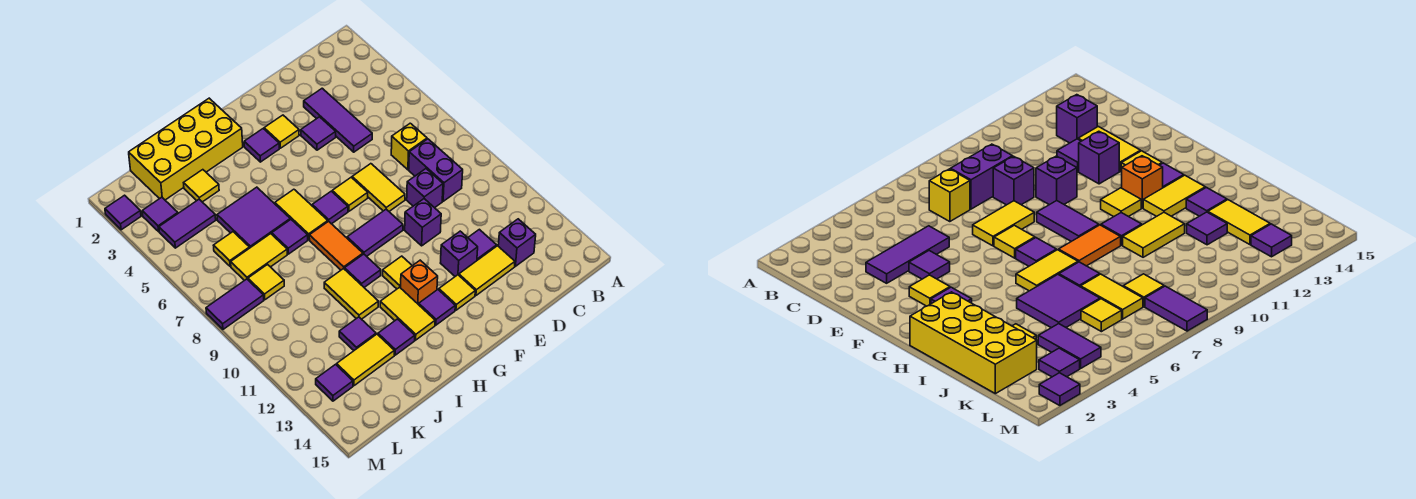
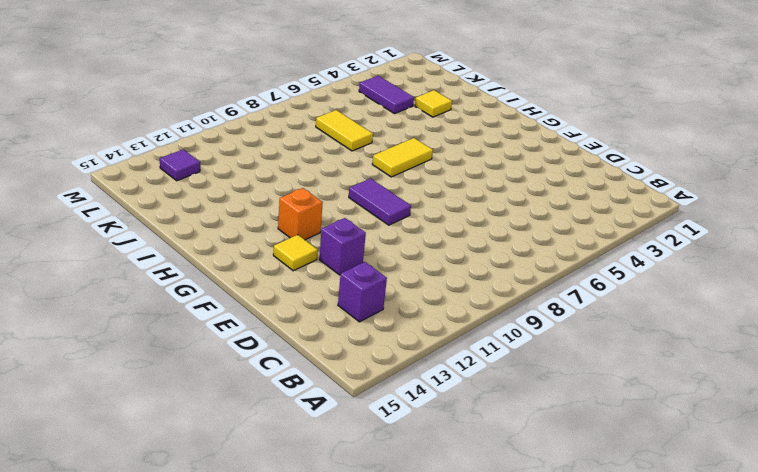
none -> yellow 1x1 brick [391,123,427,170]
none -> purple 1x2 brick [409,139,463,201]
none -> purple 1x3 tile [304,88,372,152]
none -> purple 1x1 brick [407,169,443,208]

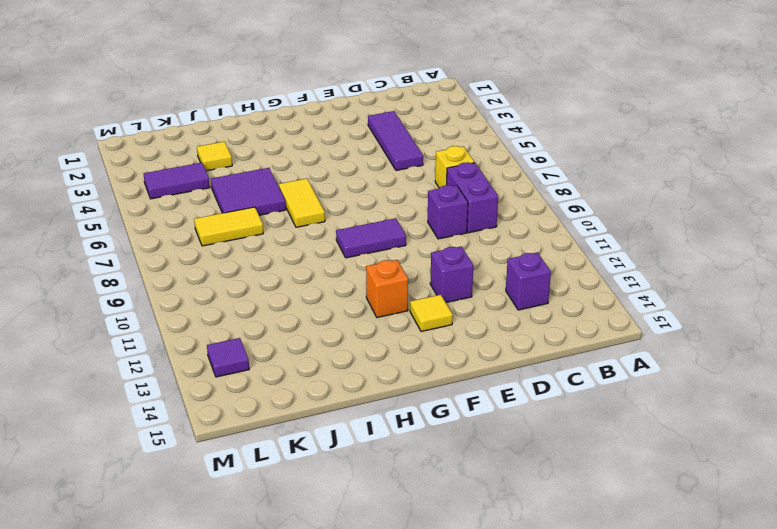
none -> purple 1x1 tile [468,229,497,260]
none -> yellow 1x2 tile [459,246,515,295]
none -> purple 1x1 tile [301,117,336,150]
none -> yellow 1x2 tile [352,164,405,211]

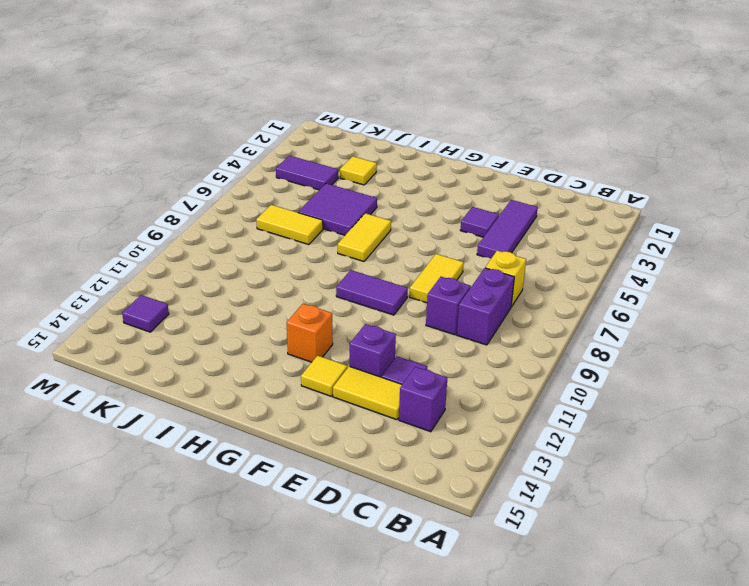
none -> purple 1x1 brick [405,199,441,246]
none -> yellow 1x1 tile [264,115,299,148]
none -> yellow 1x1 tile [332,177,368,211]
none -> purple 1x1 tile [244,129,279,162]

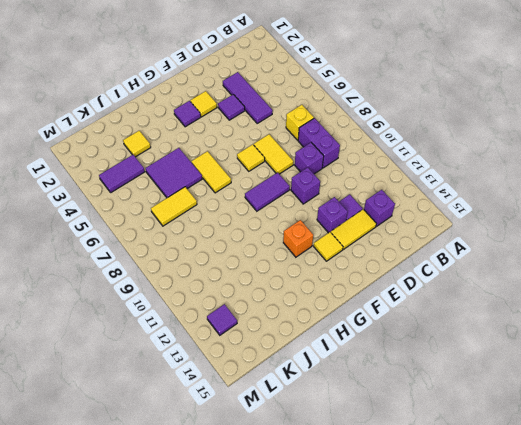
none -> purple 1x1 tile [312,191,348,224]
none -> yellow 1x1 tile [383,256,412,289]
none -> purple 1x1 tile [419,290,455,325]
none -> yellow 2x4 brick [129,98,243,200]

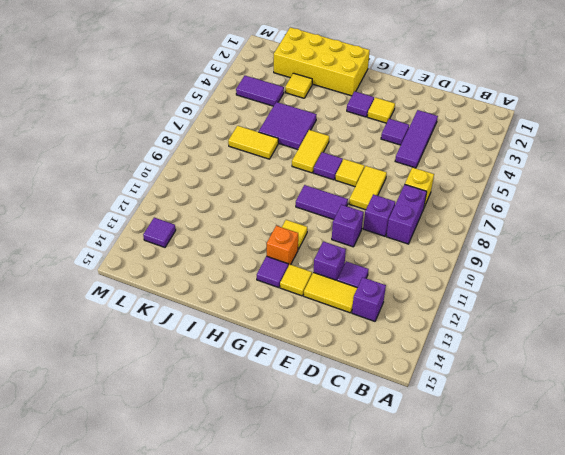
none -> orange 1x2 tile [309,221,363,270]
none -> purple 1x1 tile [345,254,381,287]
none -> yellow 1x2 tile [380,287,435,340]
none -> purple 1x1 tile [272,220,308,254]

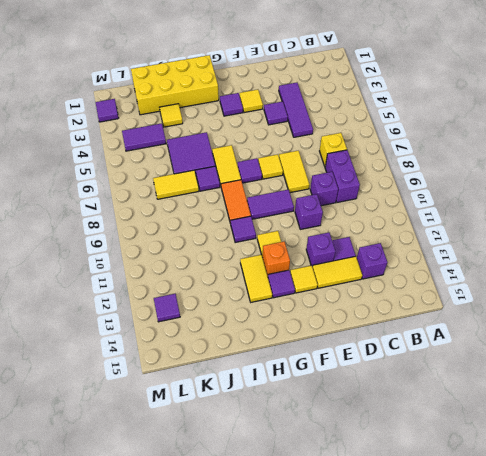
none -> yellow 1x2 tile [324,268,378,319]
none -> purple 1x1 tile [378,319,415,355]
none -> purple 1x1 tile [339,317,376,350]
none -> yellow 1x2 tile [337,334,394,386]

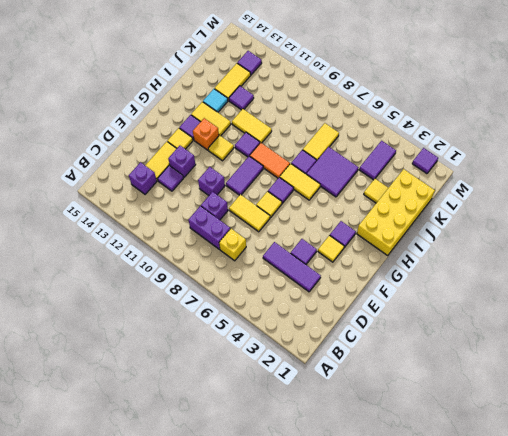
cyan 1x1 tile [203,89,228,112] -> purple 1x1 tile [378,319,415,355]
none -> yellow 1x1 tile [213,232,249,267]
none -> yellow 1x1 tile [248,265,284,300]
none -> purple 1x1 tile [142,197,178,232]
none -> purple 1x2 tile [206,279,264,329]

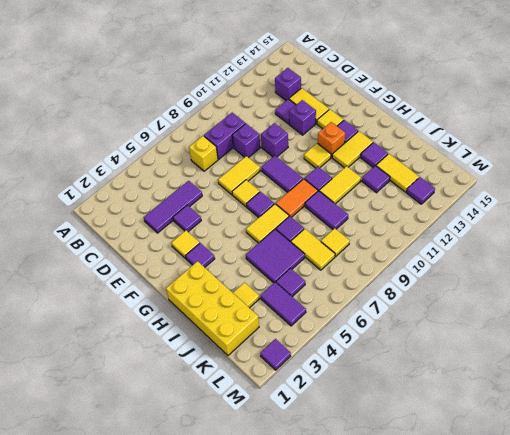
purple 1x2 tile [305,191,348,229] -> purple 1x2 tile moved to [206,279,264,329]
purple 1x1 tile [276,268,305,297] -> purple 1x1 tile moved to [142,197,178,232]
none -> yellow 1x1 tile [213,232,249,267]

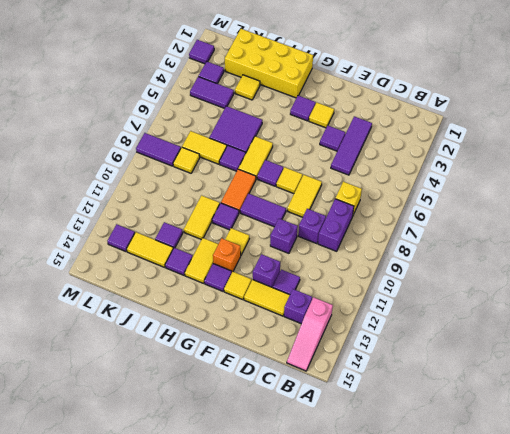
pink 1x3 slope [287,297,333,371] -> none
none -> yellow 1x1 tile [213,232,249,267]

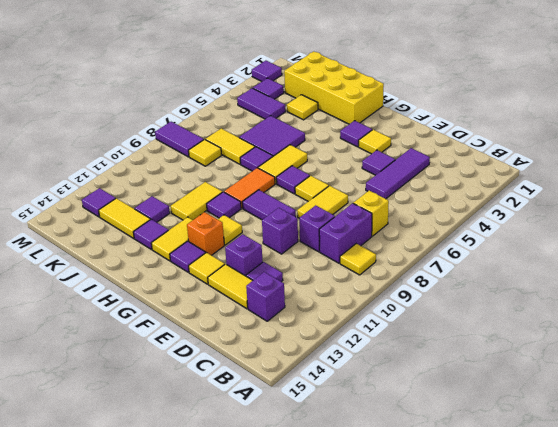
yellow 1x1 tile [340,244,376,275] -> yellow 1x1 tile moved to [213,232,249,267]

